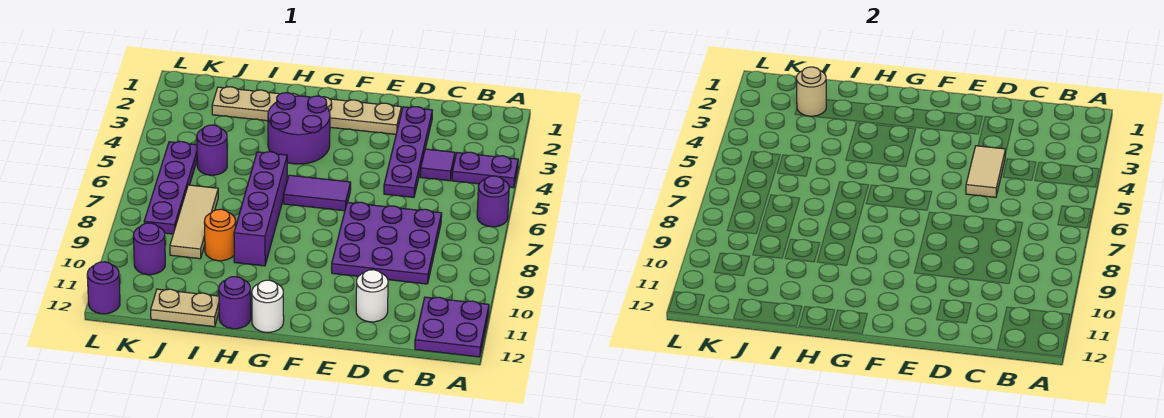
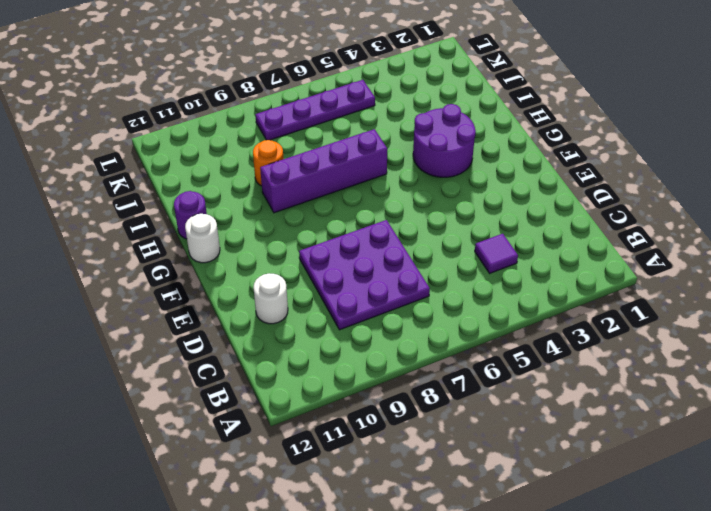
none -> purple 1x2 plate [452,152,518,188]
none -> purple 1x1 round brick [477,176,509,227]
none -> purple 2x2 plate [415,297,489,357]

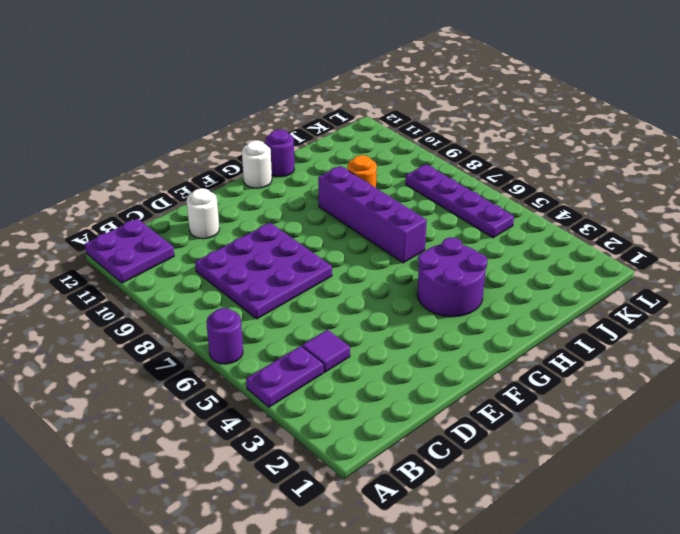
none -> purple 1x4 plate [384,107,432,197]
none -> tan 1x6 plate [212,87,401,134]
none -> purple 1x2 tile [284,175,351,211]

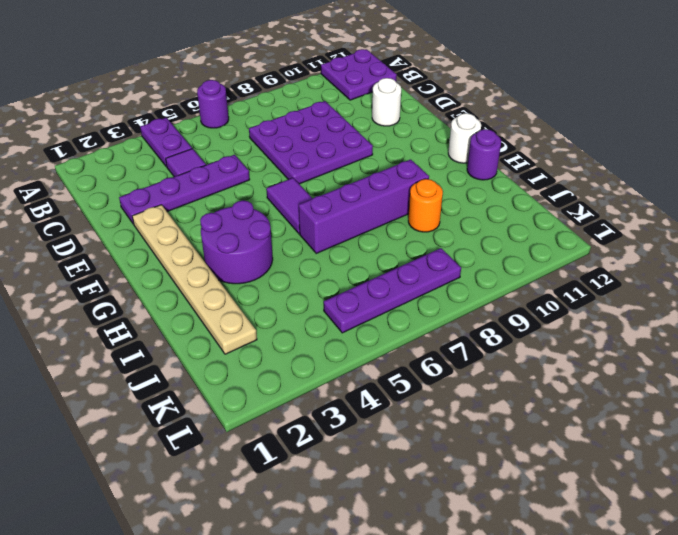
none -> tan 1x2 plate [151,289,219,327]
none -> purple 1x1 round brick [197,125,227,175]
none -> tan 1x3 tile [170,185,218,259]

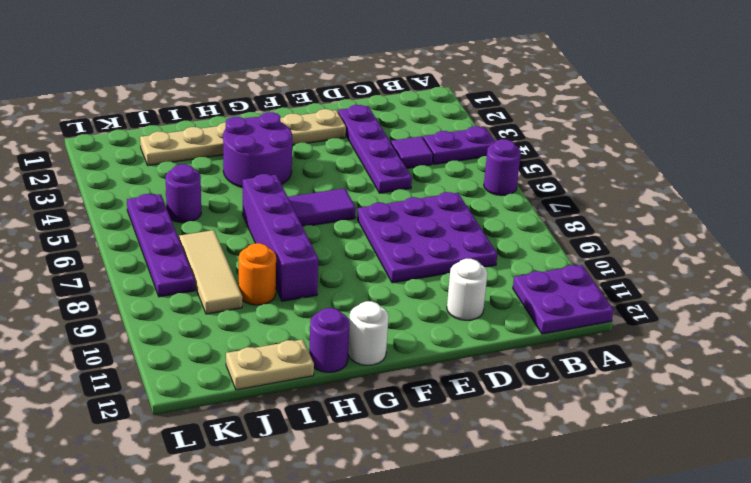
none -> purple 1x1 round brick [133,223,165,275]
none -> purple 1x1 round brick [87,262,120,314]
none -> tan 1x2 tile [966,146,1005,197]

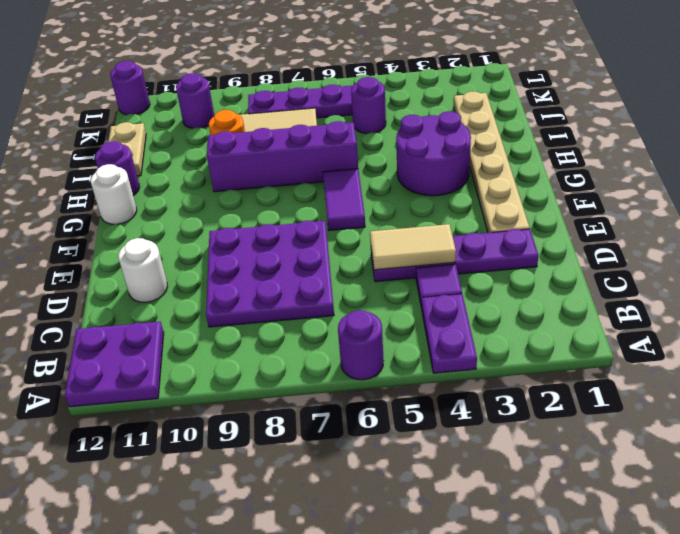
none -> tan 1x1 round brick [796,67,826,116]

